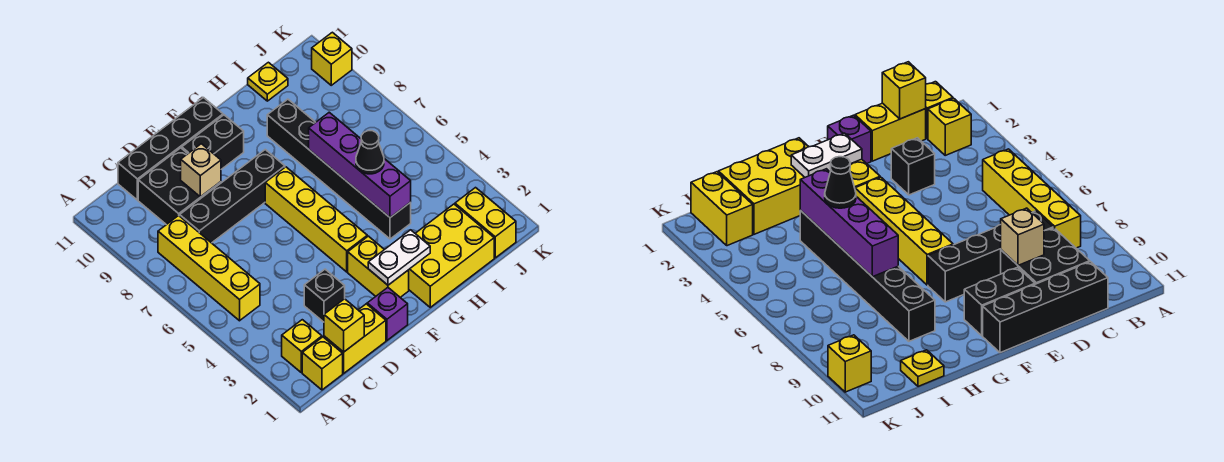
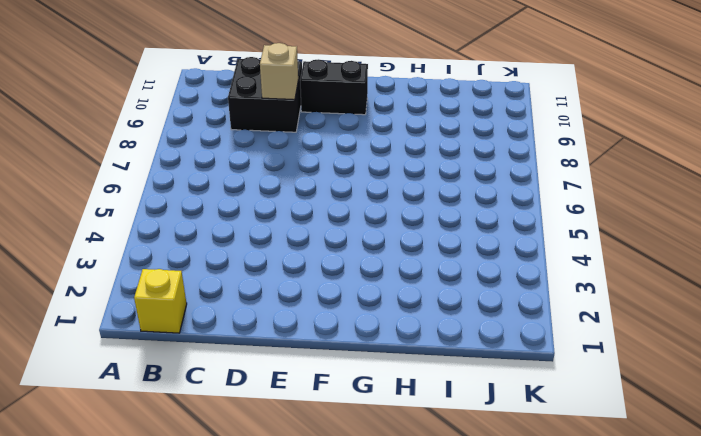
none -> yellow 1x1 brick [282,320,322,373]
none -> yellow 1x4 brick [158,216,260,321]
none -> yellow 1x2 brick [324,304,386,373]

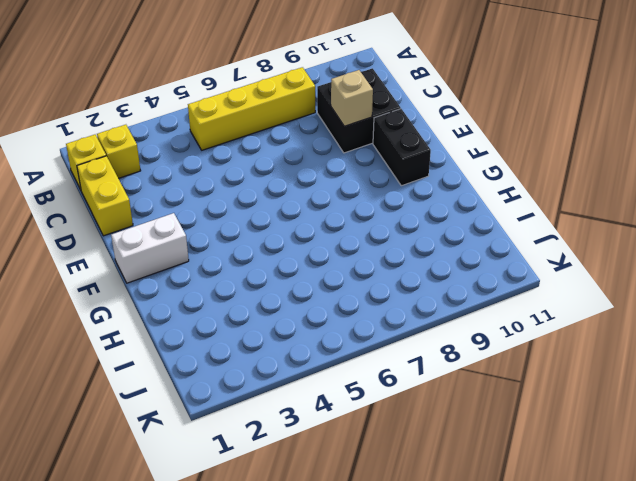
white 1x2 brick [111,213,189,283] -> yellow 1x2 brick [348,236,409,297]
none -> black 1x4 brick [180,150,285,243]
none -> black 1x4 brick [118,98,223,200]
none -> black 1x1 brick [304,269,345,322]

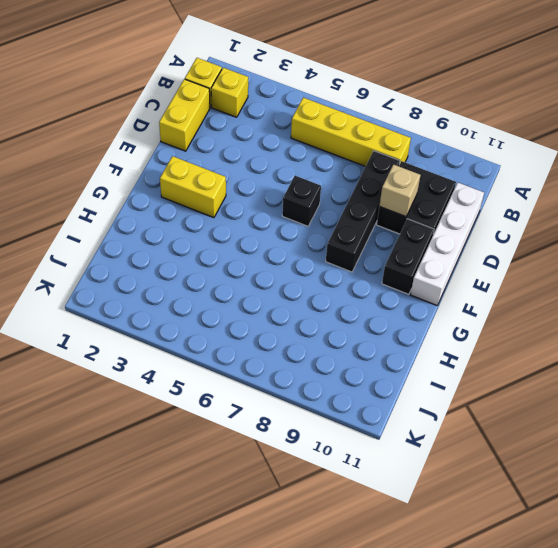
white 1x4 brick [410,183,484,305] -> black 1x4 brick [118,98,223,200]
black 1x1 brick [282,176,321,226] -> black 1x1 brick moved to [304,269,345,322]
none -> purple 1x1 brick [367,288,408,340]
none -> yellow 1x4 brick [265,167,367,272]
none -> yellow 2x3 brick [409,204,494,307]

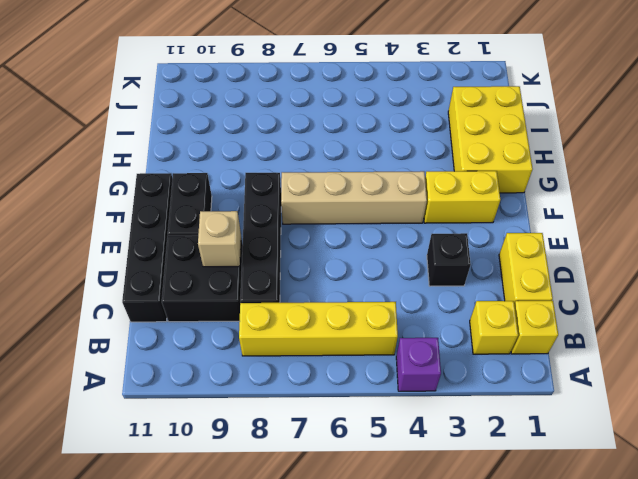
purple 1x1 brick [396,338,441,391] -> purple 1x1 brick moved to [367,288,408,340]
tan 1x4 brick [281,171,427,224] -> yellow 1x4 brick [265,167,367,272]
none -> black 1x6 brick [267,99,411,239]
none -> yellow 1x1 plate [248,62,288,101]
none -> yellow 1x2 brick [455,188,516,258]

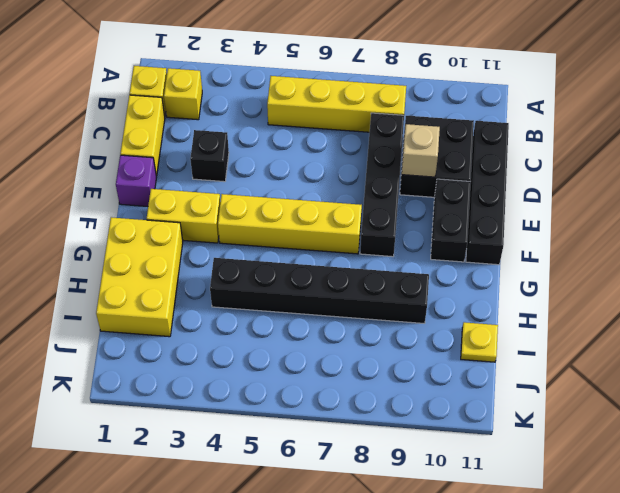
none -> yellow 1x2 brick [455,188,516,258]
none -> yellow 1x1 brick [312,32,352,85]
none -> yellow 1x1 brick [324,299,364,352]

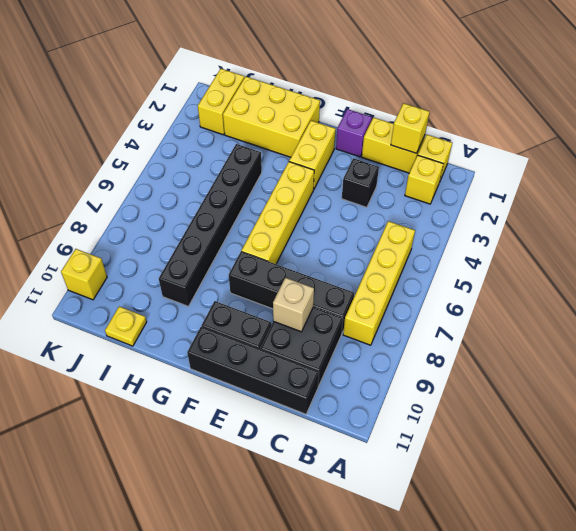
none -> white 1x2 plate [368,230,430,285]
none -> purple 1x4 brick [309,112,411,217]
none -> black 1x1 cone [356,131,384,174]

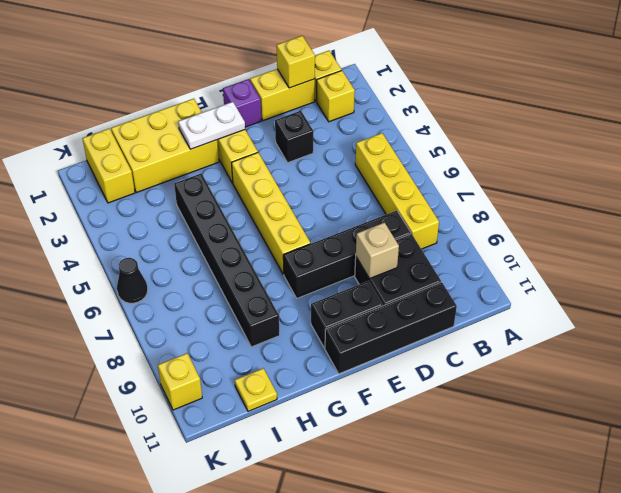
black 1x1 cone [117,258,148,303] -> black 1x1 cone moved to [356,131,384,174]
none -> purple 1x4 brick [309,112,411,217]

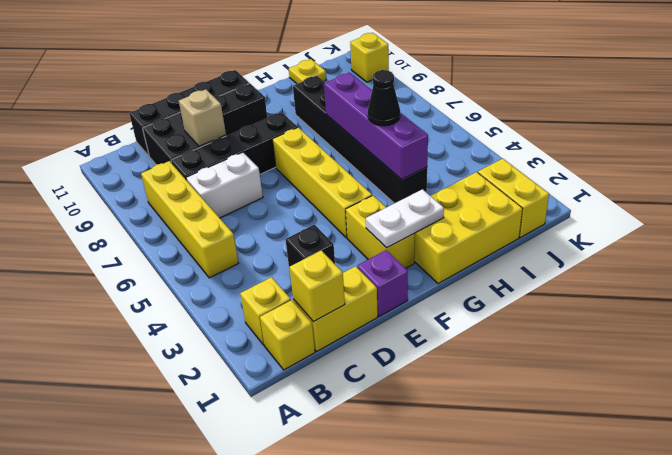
white 1x2 brick [186,152,263,218] -> none

